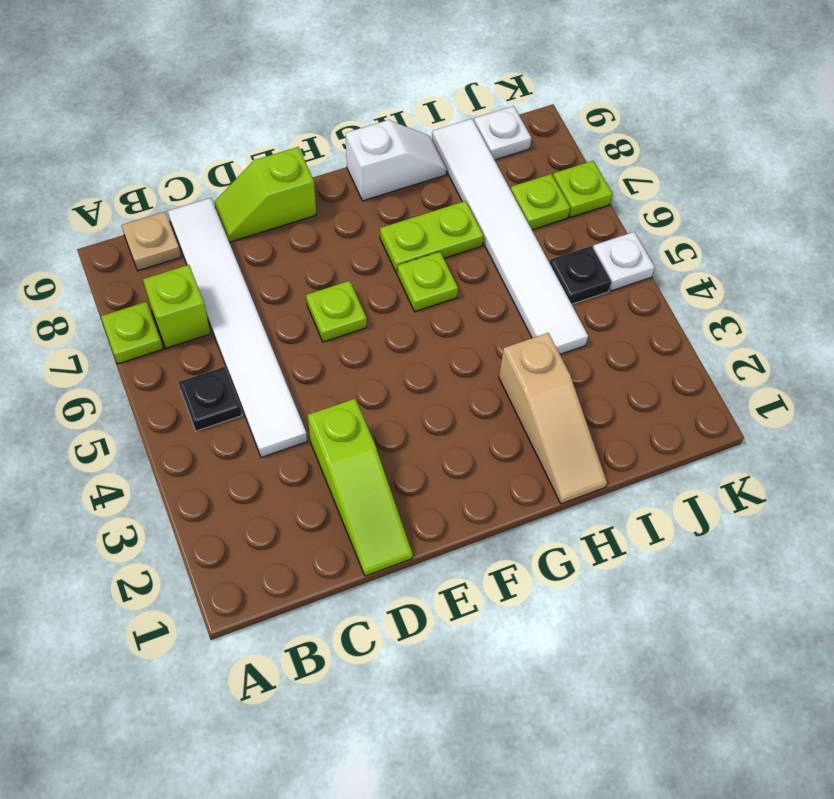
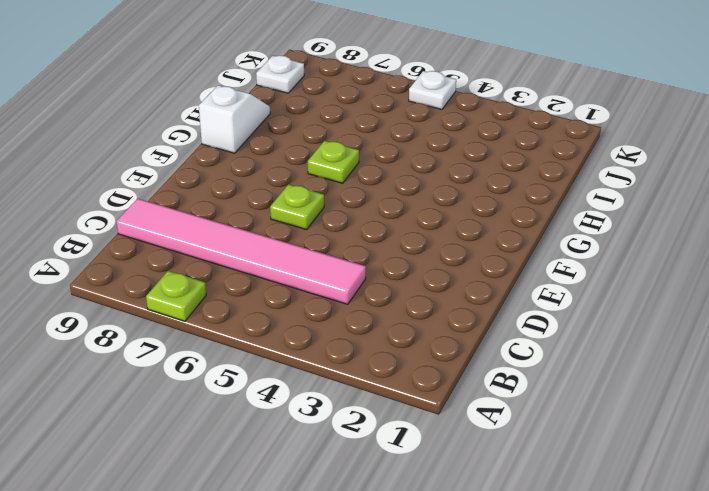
pink 1x6 tile [116,199,366,304] -> white 1x6 tile [168,198,307,457]
none -> black 1x1 plate [179,367,242,431]
none -> lime 1x1 brick [143,265,211,348]
none -> tan 1x1 plate [121,212,181,271]

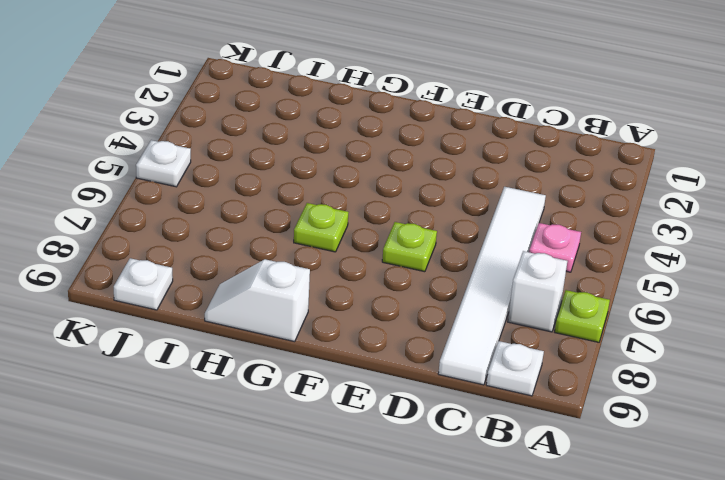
pink 1x1 plate [529,223,581,272] -> black 1x1 plate [179,367,242,431]
white 1x1 brick [508,251,567,332] -> lime 1x1 brick [143,265,211,348]
white 1x1 plate [486,341,544,396] -> tan 1x1 plate [121,212,181,271]
none -> lime 1x3 slope [308,399,413,576]
none -> lime 1x2 slope [214,147,316,242]
none -> lime 1x2 plate [380,201,484,273]

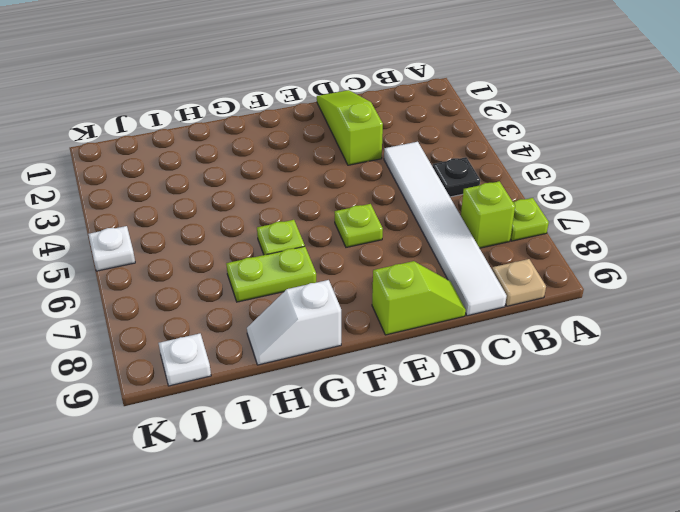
none -> tan 1x3 slope [499,333,607,504]
none -> white 1x6 tile [432,119,588,354]
none -> black 1x1 plate [549,246,611,304]

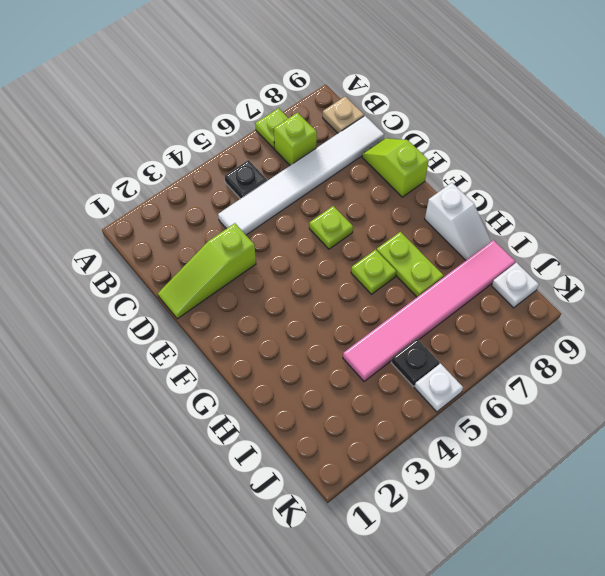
pink 1x6 tile [343,240,515,381] -> white 1x6 tile [432,119,588,354]
none -> tan 1x3 slope [499,333,607,504]
none -> lime 1x1 plate [511,174,570,230]
none -> lime 1x1 plate [553,161,613,218]

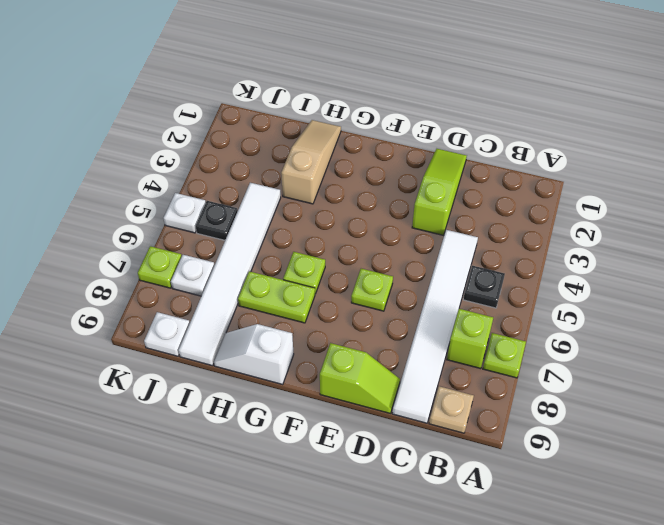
white 1x1 plate [171,255,215,296] -> lime 1x1 plate [511,174,570,230]

